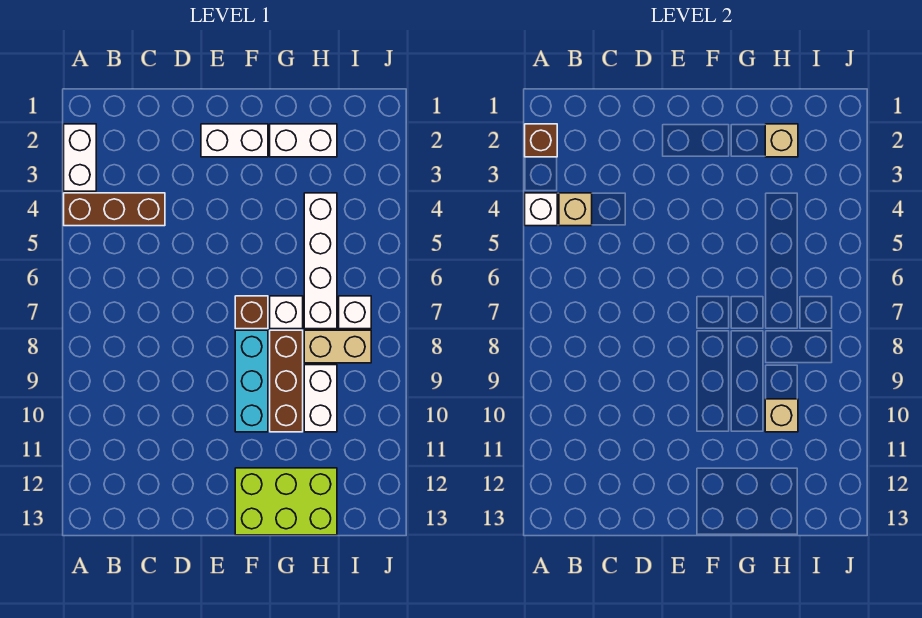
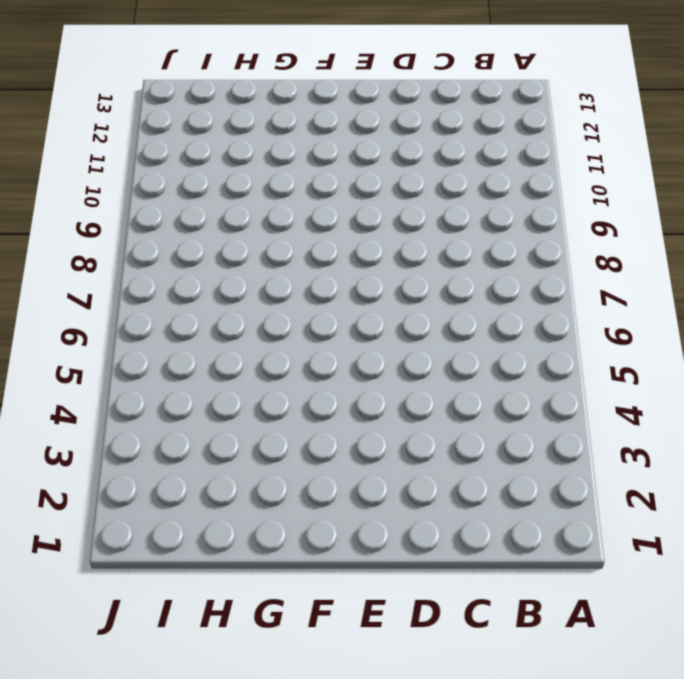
none -> white 1x2 brick [64,124,96,191]
none -> brown 1x3 brick [64,193,165,226]
none -> white 1x2 brick [201,124,268,157]

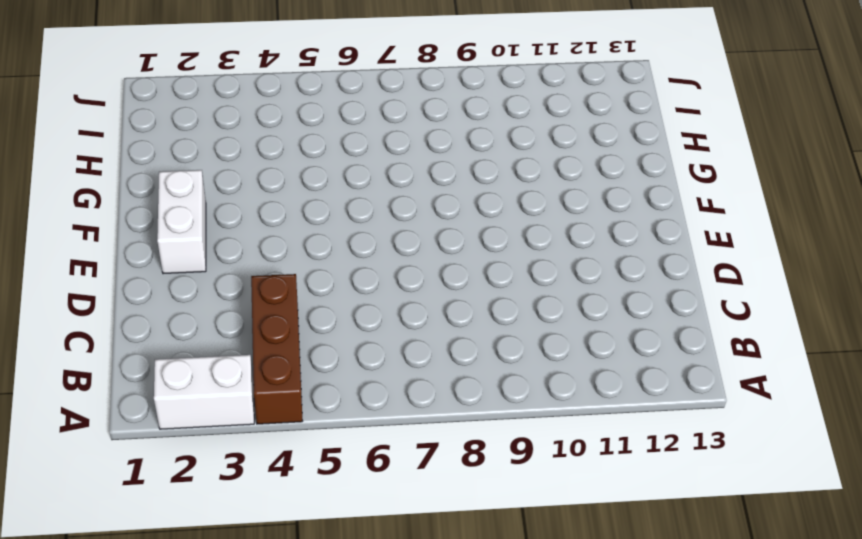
none -> brown 1x1 brick [235,296,268,329]
none -> cyan 1x3 brick [235,330,268,432]
none -> lime 2x3 brick [235,468,337,535]

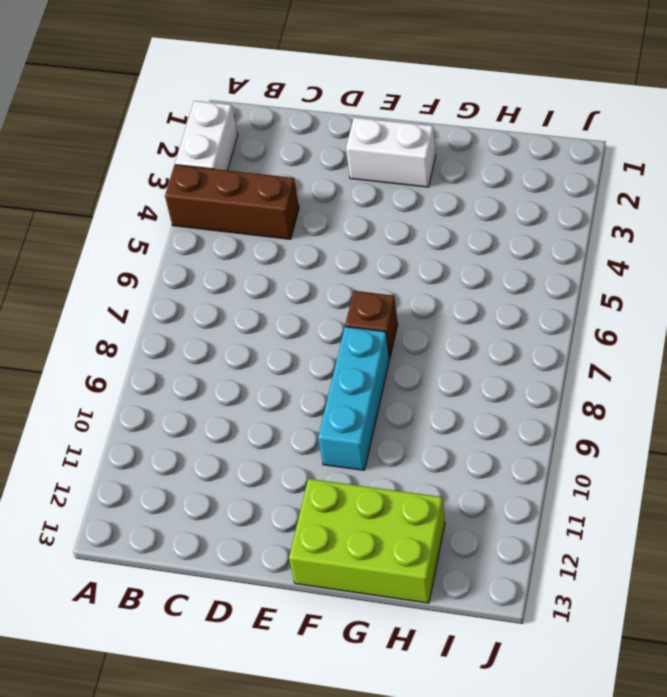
none -> white 1x2 brick [270,124,337,157]
none -> white 1x1 brick [270,296,303,329]
none -> brown 1x3 brick [270,330,303,432]

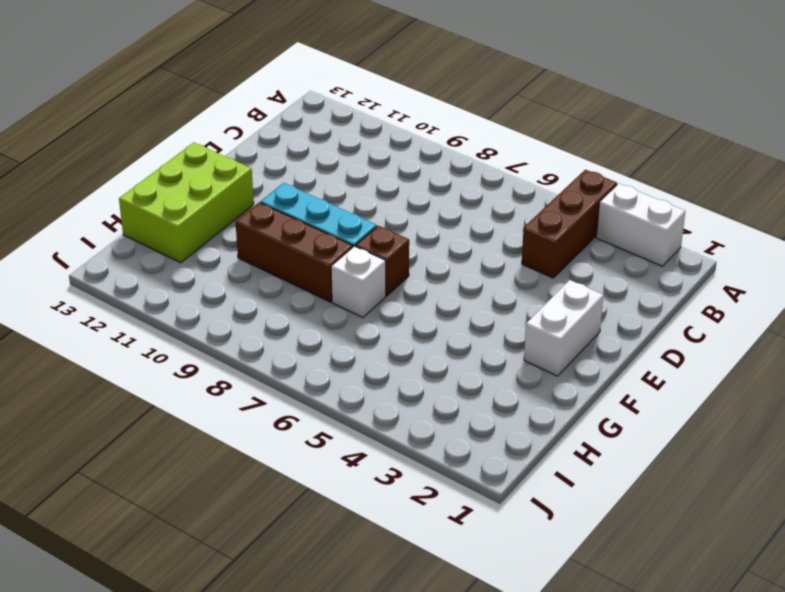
none -> white 1x2 brick [270,124,337,157]
none -> white 1x4 brick [304,193,337,329]
none -> tan 1x2 brick [304,330,371,363]

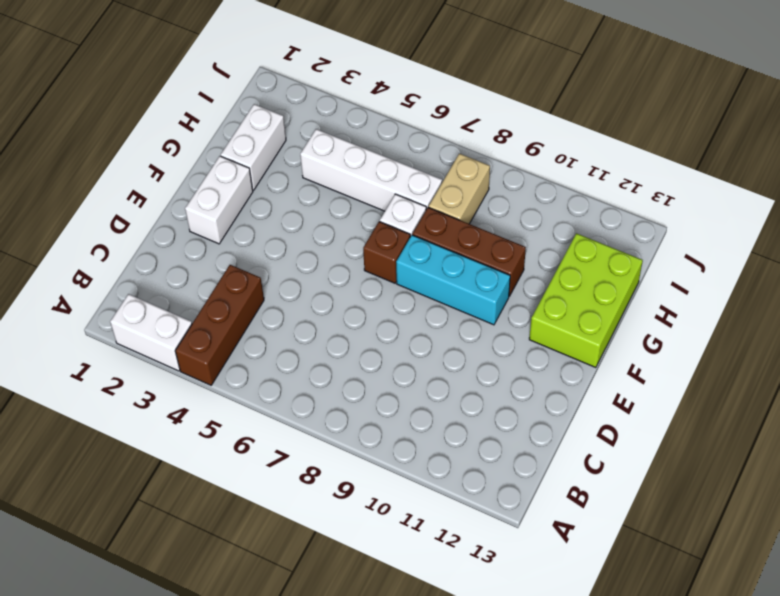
none -> white 1x2 brick [304,365,337,432]
none -> white 1x1 brick [339,296,371,329]
none -> brown 1x1 brick [525,124,557,157]

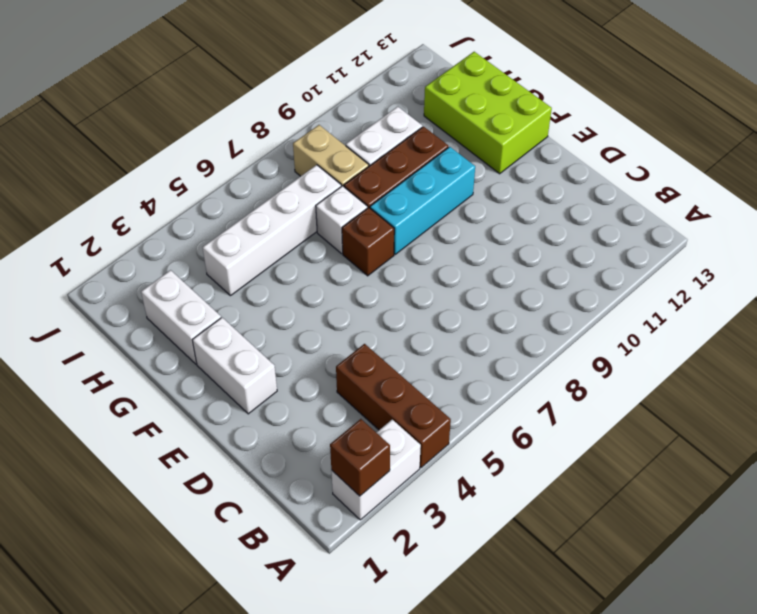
none -> white 1x1 brick [339,296,371,329]
none -> white 1x1 brick [525,193,557,226]
none -> tan 1x1 brick [559,193,592,226]

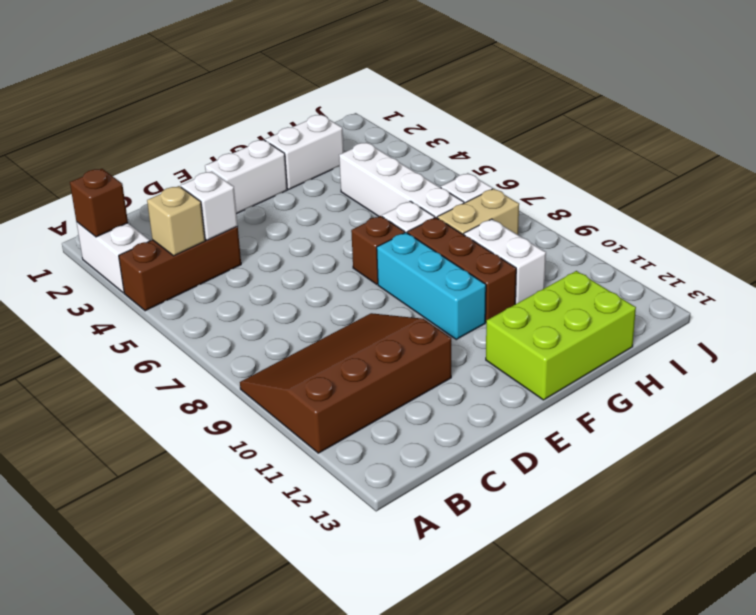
brown 3x4 slope [240,313,451,453] -> none
white 1x1 brick [181,172,238,240] -> white 1x1 brick moved to [525,193,557,226]
none -> tan 1x1 brick [765,124,798,157]
none -> tan 1x1 brick [765,399,798,432]

